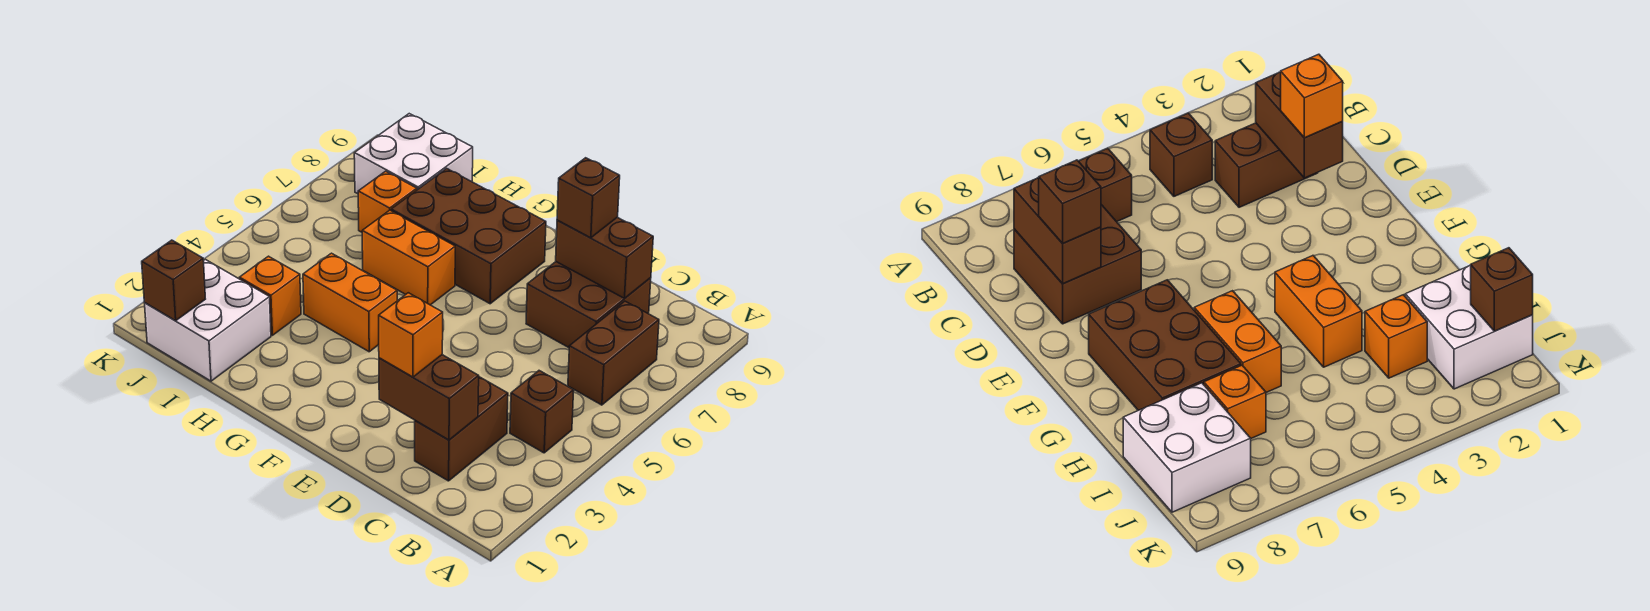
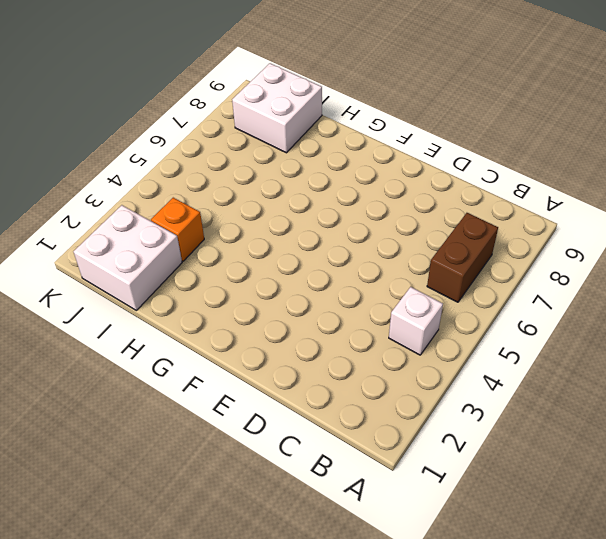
white 1x1 brick [389,287,443,355] -> brown 1x1 brick [510,371,574,453]
none -> brown 1x2 brick [415,377,508,481]
none -> brown 2x2 brick [526,262,651,348]
none -> brown 2x3 brick [391,168,546,304]

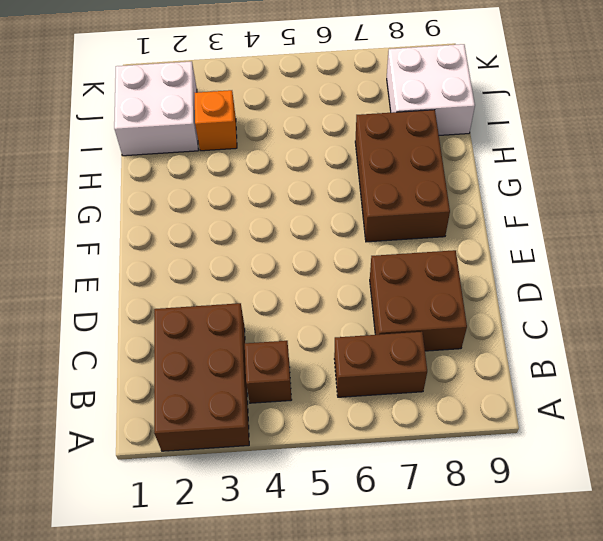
brown 2x3 brick [154,303,249,451] -> brown 1x2 brick [415,377,508,481]
none -> orange 1x2 brick [303,253,397,352]
none -> orange 1x2 brick [362,210,455,305]
none -> orange 1x1 brick [358,171,417,232]

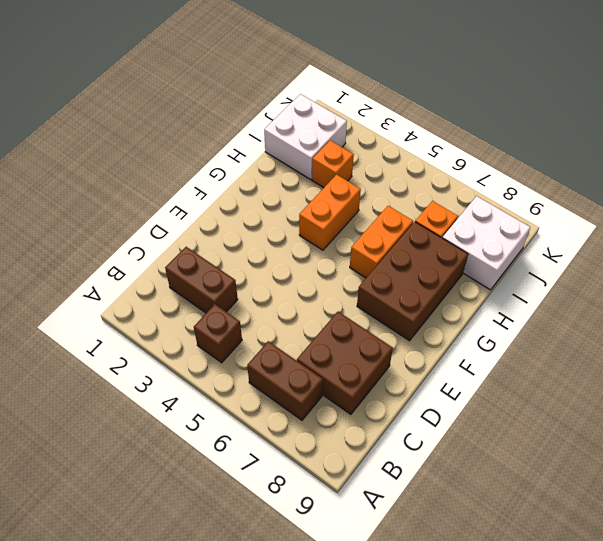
none -> brown 1x2 brick [379,355,479,440]
none -> brown 1x2 brick [556,217,653,298]
none -> brown 1x1 brick [142,240,205,321]

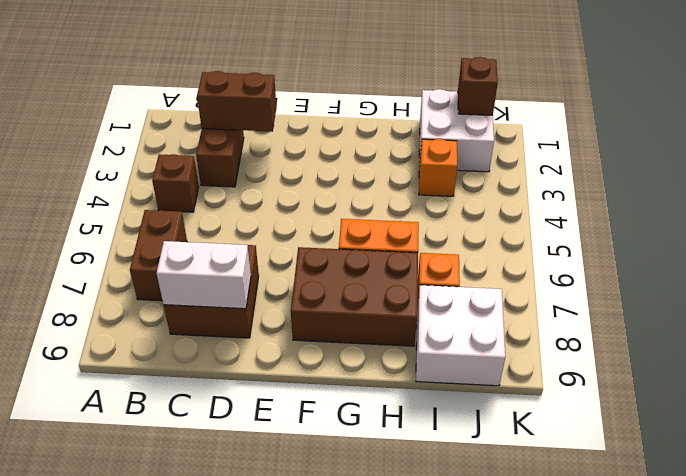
white 1x2 brick [156,241,251,309] -> brown 1x2 brick [556,217,653,298]
none -> orange 1x2 brick [303,253,397,352]
none -> orange 1x1 brick [379,293,443,377]
none -> brown 1x1 brick [557,158,620,238]

